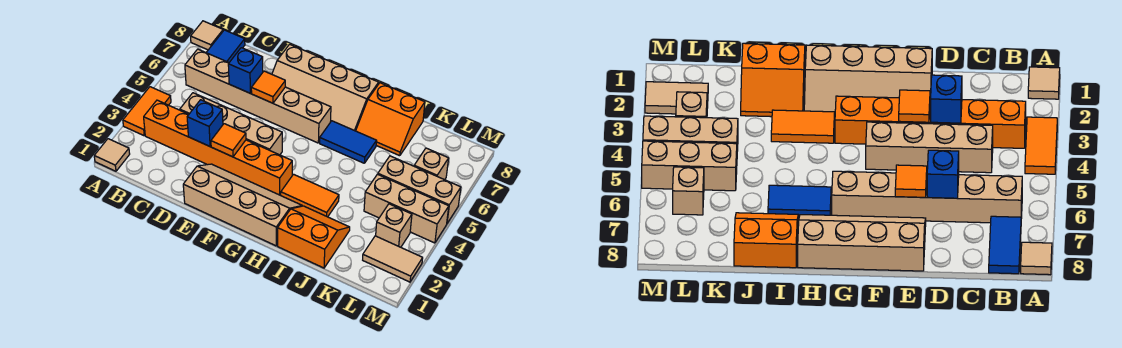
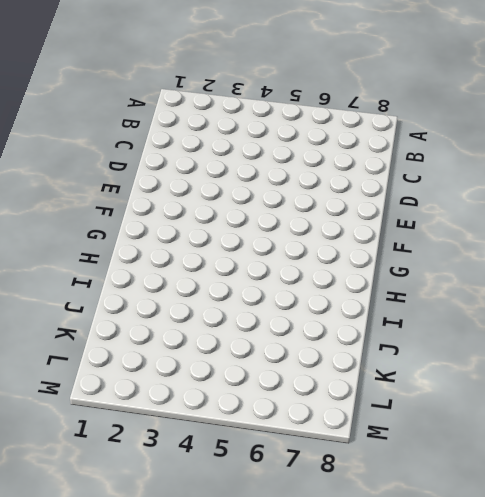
none -> tan 1x1 tile [94,139,130,171]
none -> orange 1x2 tile [123,87,171,136]
none -> tan 1x1 tile [191,21,223,50]

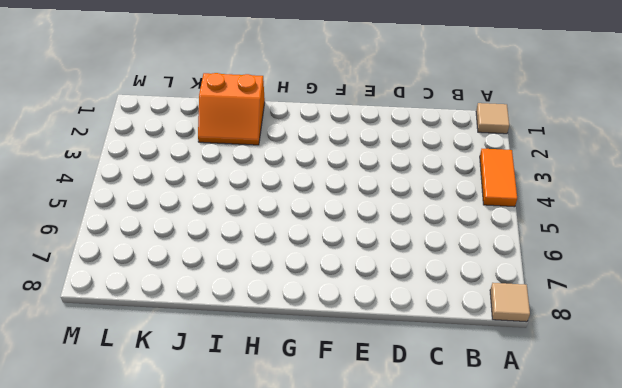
none -> orange 1x6 brick [144,100,292,195]
none -> tan 1x6 brick [185,49,331,143]
none -> blue 1x2 tile [206,30,245,62]

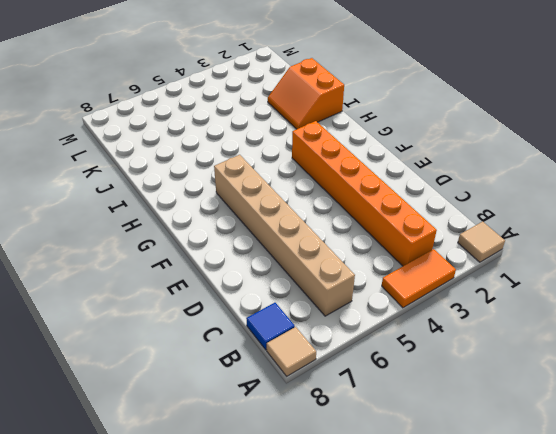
blue 1x1 tile [246,303,295,350] -> blue 1x2 tile [206,30,245,62]
none -> tan 1x4 brick [180,93,282,155]
none -> tan 2x4 slope [183,164,302,246]
none -> tan 2x4 slope [272,44,379,131]

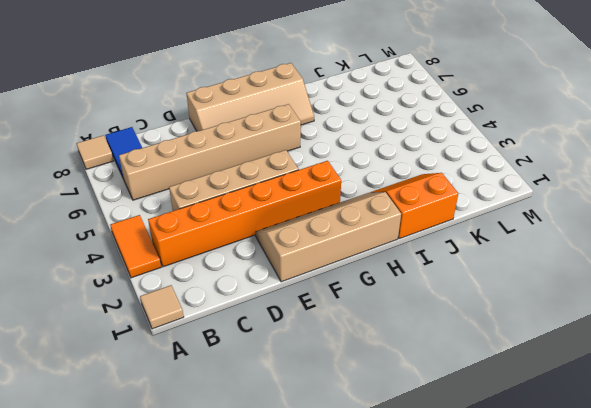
none -> orange 1x2 tile [281,174,339,217]
none -> blue 1x2 tile [320,121,376,163]
none -> orange 2x2 slope [356,83,425,156]

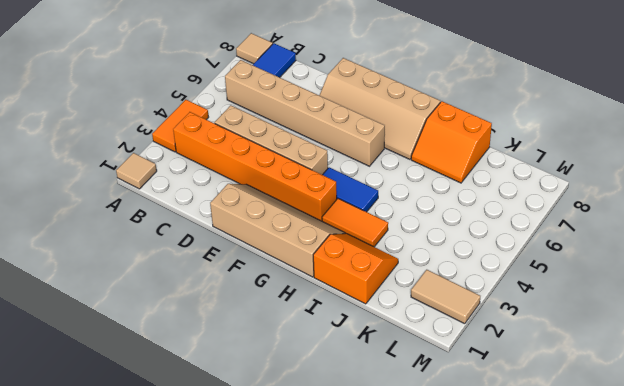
blue 1x2 tile [323,167,378,212] -> blue 1x2 tile moved to [320,121,376,163]
none -> tan 1x3 brick [364,174,449,243]
none -> tan 1x3 brick [378,156,461,223]
none -> tan 1x1 brick [376,204,412,247]

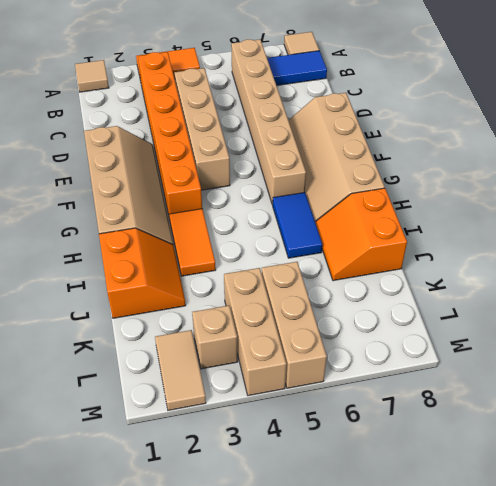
none -> tan 1x1 brick [414,148,449,180]
none -> blue 1x1 brick [187,100,223,146]
none -> blue 1x1 brick [228,48,263,93]

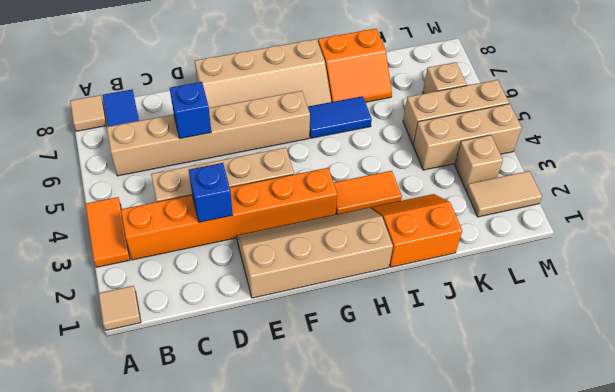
none -> orange 1x1 tile [211,124,246,157]
none -> orange 1x1 tile [251,71,285,103]

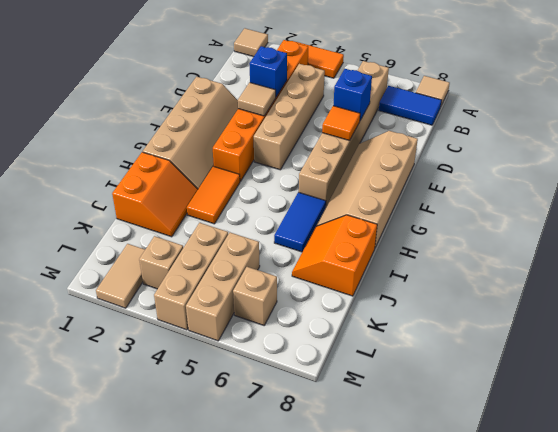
tan 1x1 tile [238,83,276,116] -> orange 1x1 tile [211,124,246,157]

